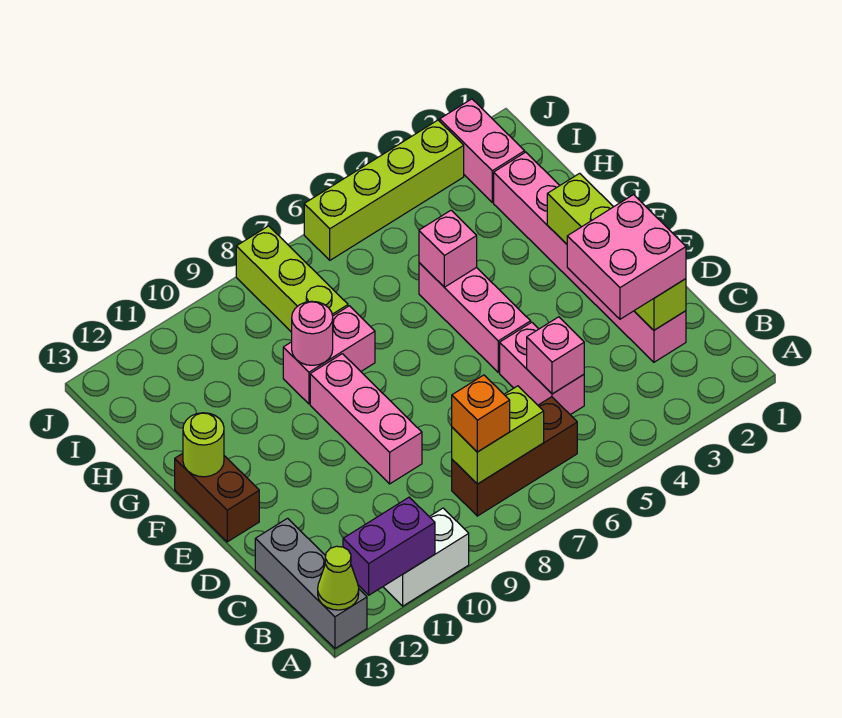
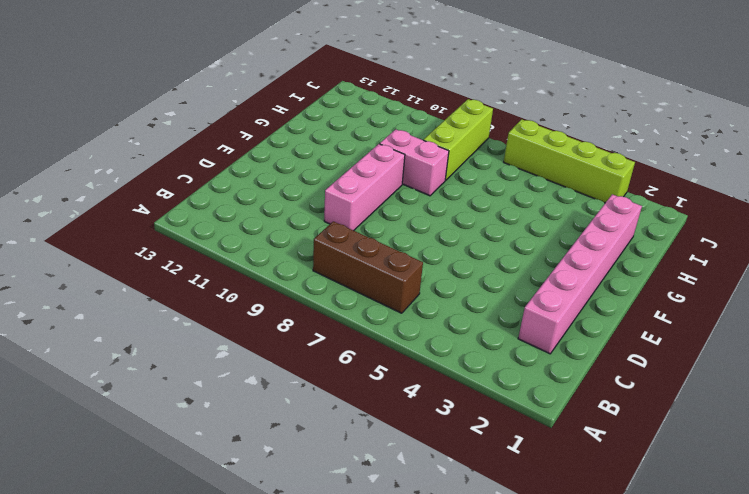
none -> white 1x2 brick [383,508,469,606]
none -> grey 1x3 brick [255,518,367,648]
none -> pink 1x2 brick [500,322,584,415]

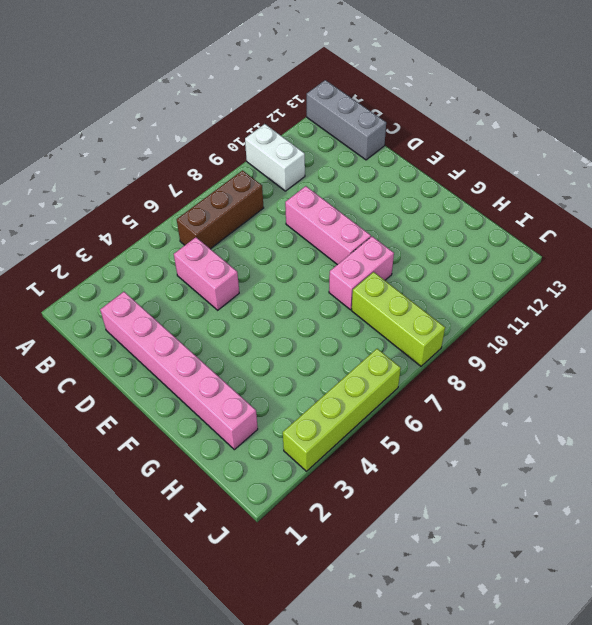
white 1x2 brick [245,124,305,191] -> white 1x2 brick turned to [383,508,469,606]
none -> pink 1x3 brick [419,263,531,372]
none -> brown 1x2 brick [175,453,259,542]
none -> pink 1x2 brick [440,99,525,202]

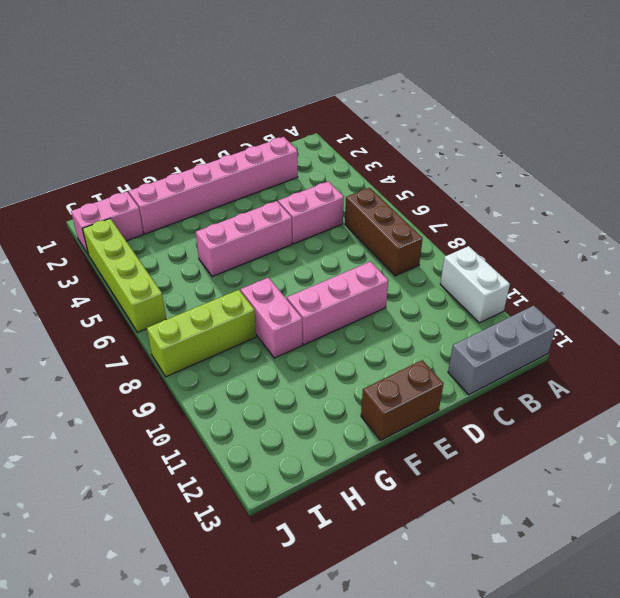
none -> purple 1x2 brick [343,497,435,595]
none -> lime 1x1 cone [318,546,359,610]
none -> lime 1x2 brick [452,386,544,484]

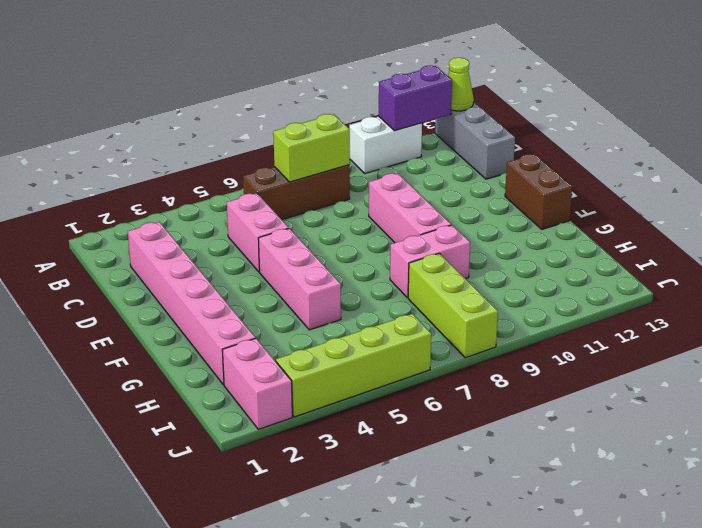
none -> lime 1x4 brick [547,173,686,330]
none -> pink 1x1 brick [527,317,584,394]
none -> lime 1x1 round brick [183,413,224,477]

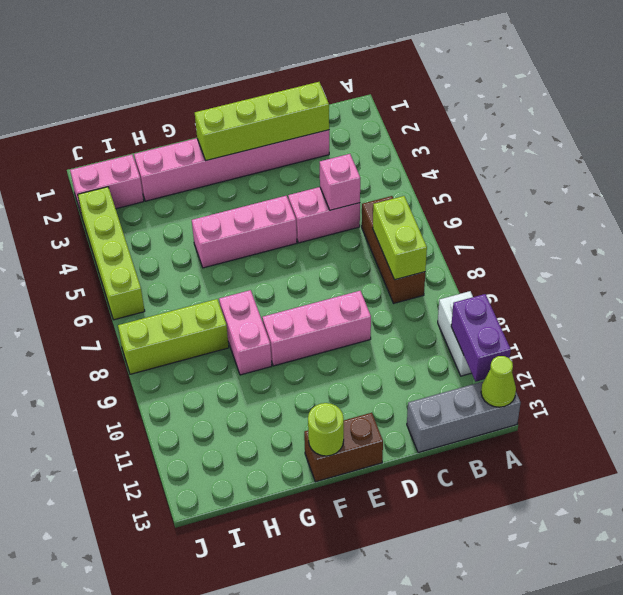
none -> pink 1x1 brick [419,210,477,287]
none -> pink 1x1 round brick [292,301,333,365]
none -> orange 1x1 brick [452,375,510,452]

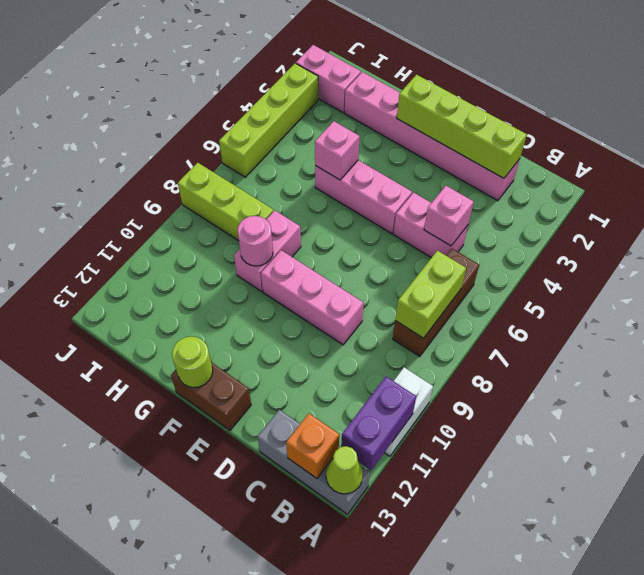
orange 1x1 brick [286,414,339,478] -> orange 1x1 brick moved to [452,375,510,452]
none -> pink 2x2 brick [567,195,686,319]

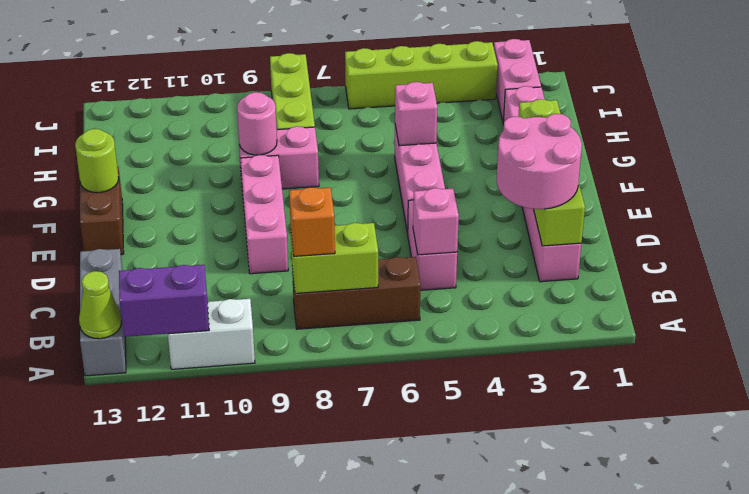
pink 2x2 round brick [497,114,582,209] -> pink 2x2 brick [567,195,686,319]

